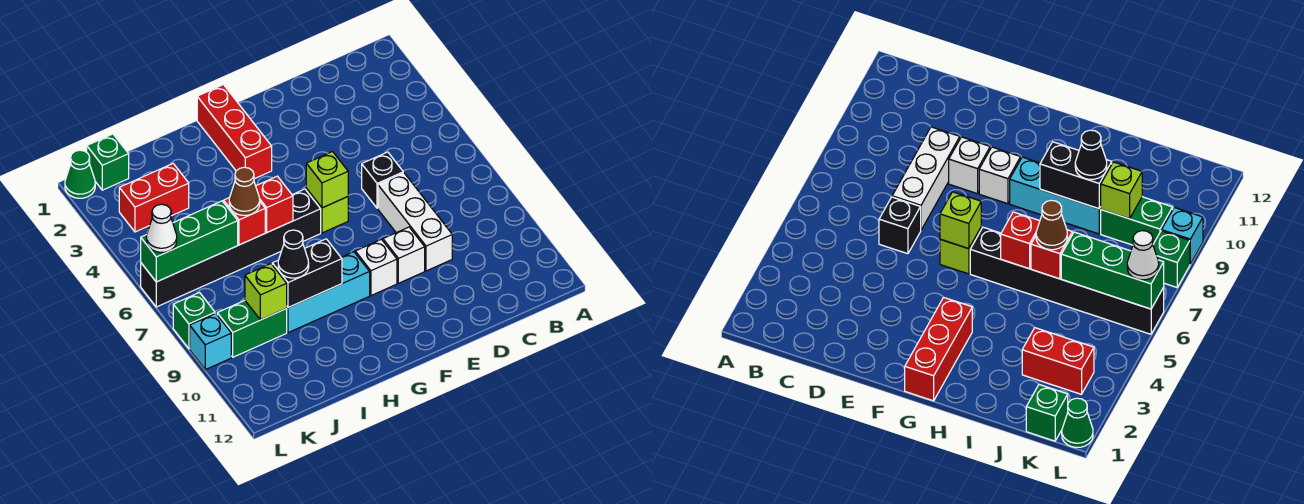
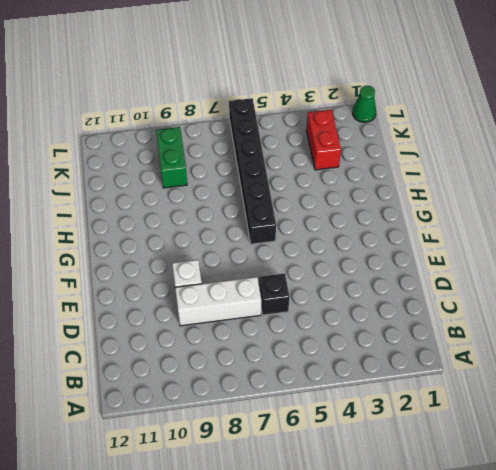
none -> lime 1x1 brick [306,189,348,233]
none -> white 1x1 brick [355,239,397,296]
none -> red 1x3 brick [197,85,272,179]

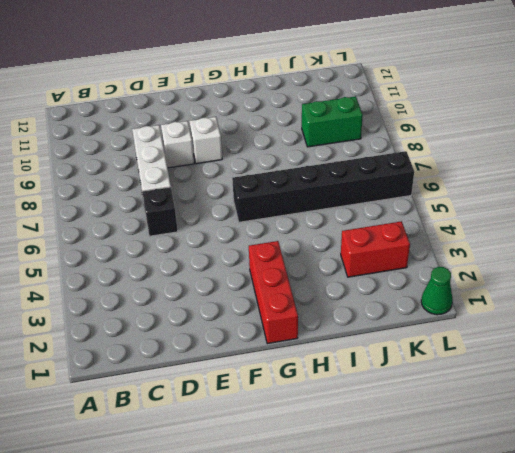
none -> lime 1x1 brick [306,189,348,233]
none -> cyan 1x3 brick [286,252,370,333]
none -> green 1x1 brick [87,134,129,190]

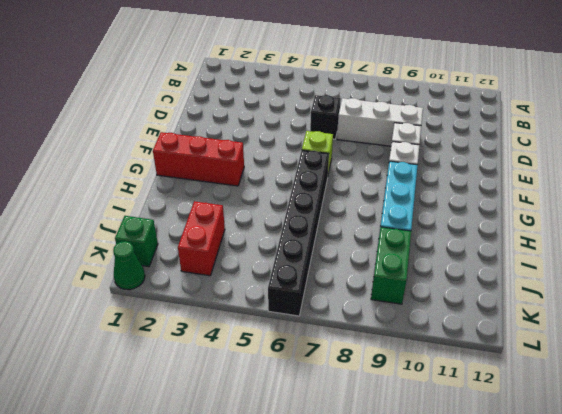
none -> green 1x1 brick [173,293,215,349]
none -> cyan 1x1 brick [190,313,231,370]
none -> lime 1x1 brick [306,152,348,208]

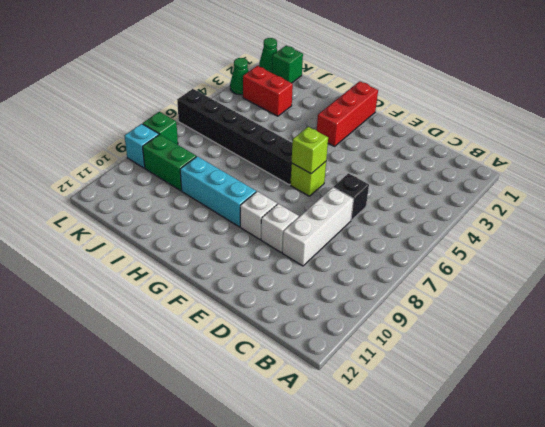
green 1x1 cone [230,58,249,95] -> none
none -> red 1x1 brick [256,176,293,232]
none -> black 1x2 brick [272,239,342,308]
none -> red 1x1 brick [224,198,265,245]

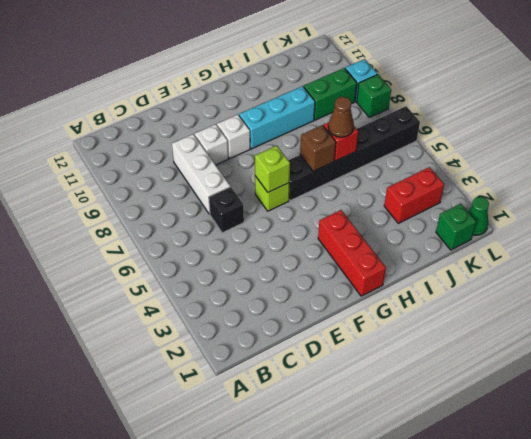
brown 1x1 brick [300,125,336,171] -> red 1x1 brick [256,176,293,232]
none -> black 1x2 brick [272,239,342,308]
none -> green 1x3 brick [141,201,238,282]
none -> lime 1x1 brick [245,264,287,320]

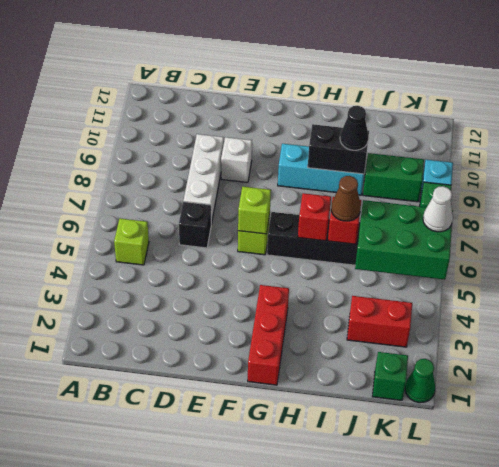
lime 1x1 brick [114,219,149,265] -> lime 1x1 brick moved to [245,264,287,320]
green 2x3 brick [355,200,453,280] -> green 1x3 brick [141,201,238,282]
none -> white 1x1 brick [355,239,397,296]

